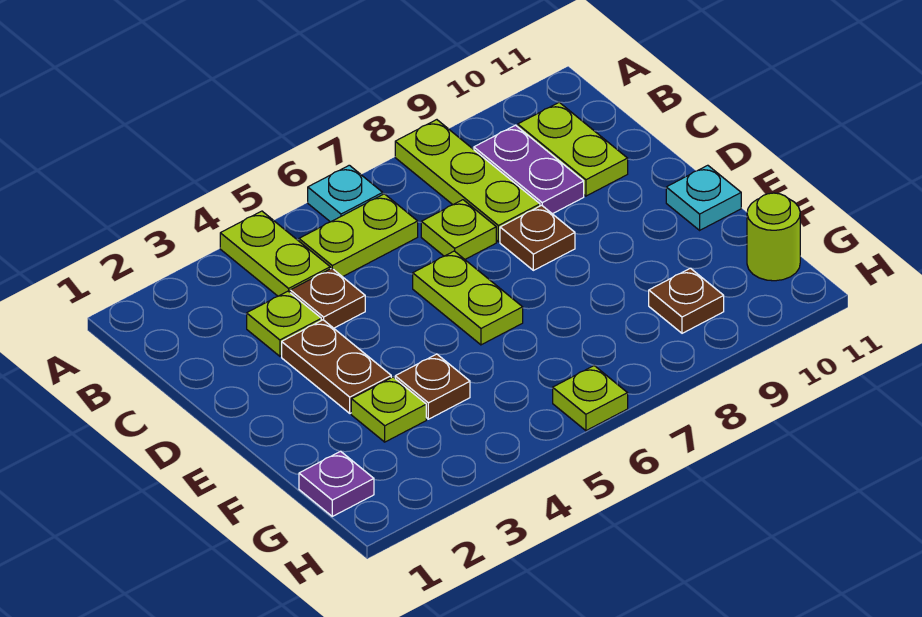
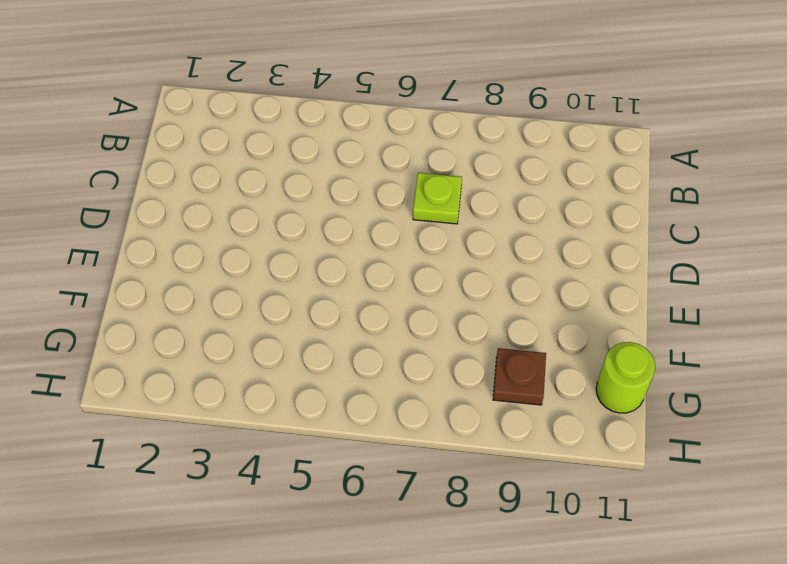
none -> lime 1x2 plate [220,211,330,296]
none -> cyan 1x1 plate [308,165,383,222]
none -> lime 1x3 plate [395,120,540,242]

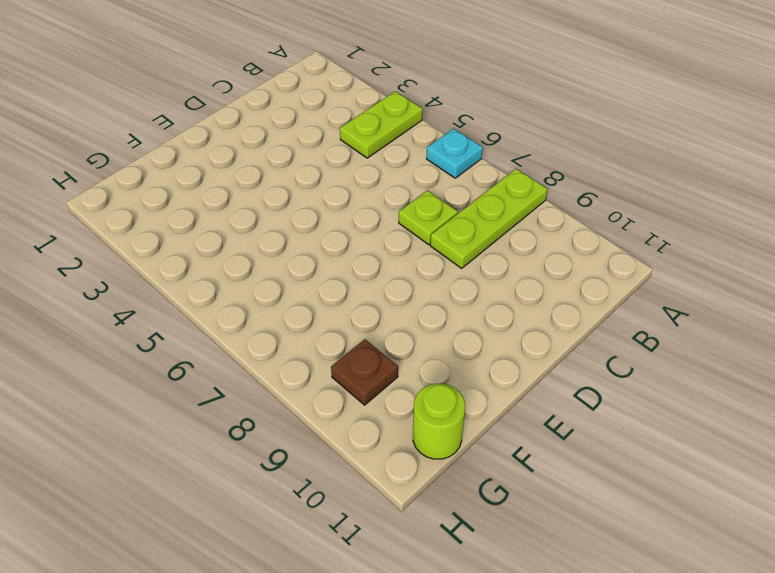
none -> lime 1x2 plate [299,194,418,277]
none -> purple 1x2 plate [474,125,584,214]
none -> lime 1x2 plate [518,102,628,196]

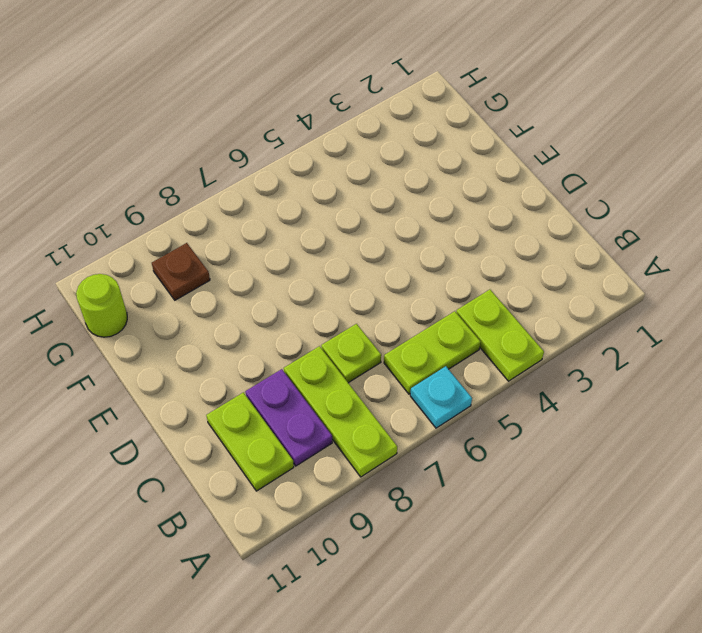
none -> lime 1x1 plate [247,291,321,356]
none -> brown 1x1 plate [290,268,365,328]
none -> brown 1x2 plate [282,320,391,413]

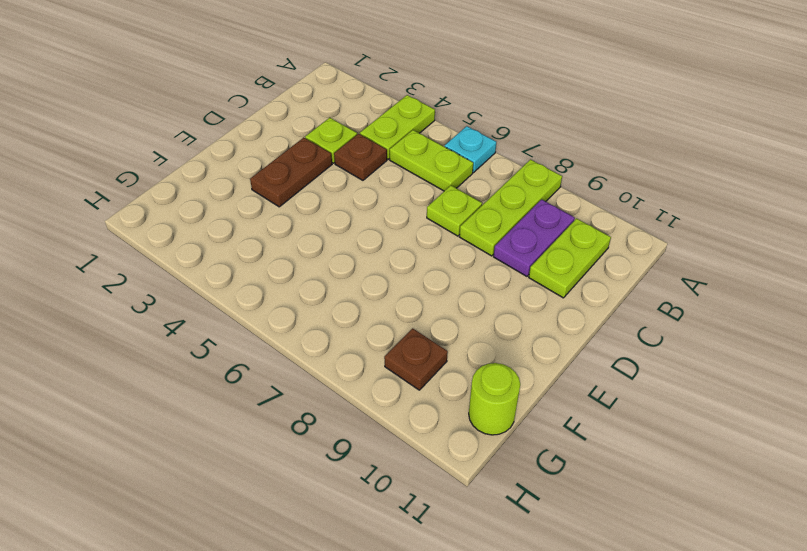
none -> lime 1x2 plate [413,251,523,345]
none -> brown 1x1 plate [500,205,575,270]
none -> cyan 1x1 plate [666,165,741,230]

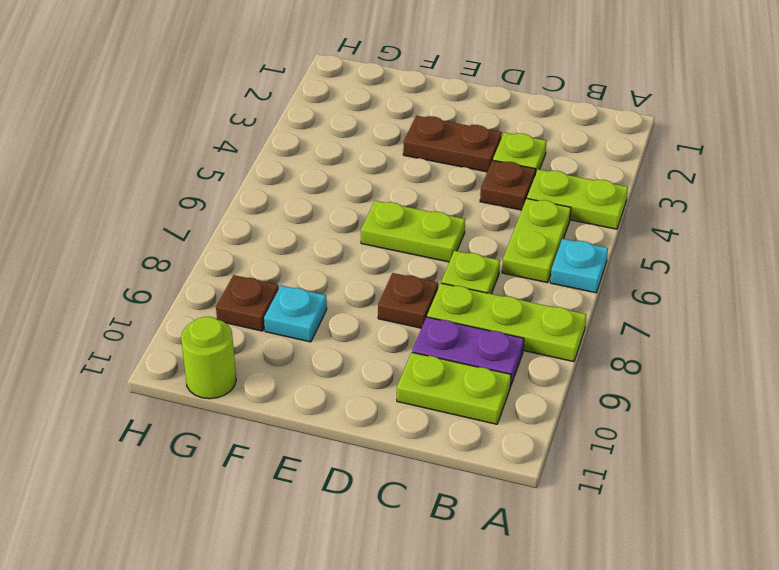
cyan 1x1 plate [264,285,327,342] -> cyan 1x1 plate moved to [666,165,741,230]
none -> lime 1x1 plate [351,377,426,442]
none -> brown 1x1 plate [395,354,470,419]
none -> purple 1x1 plate [299,451,374,516]

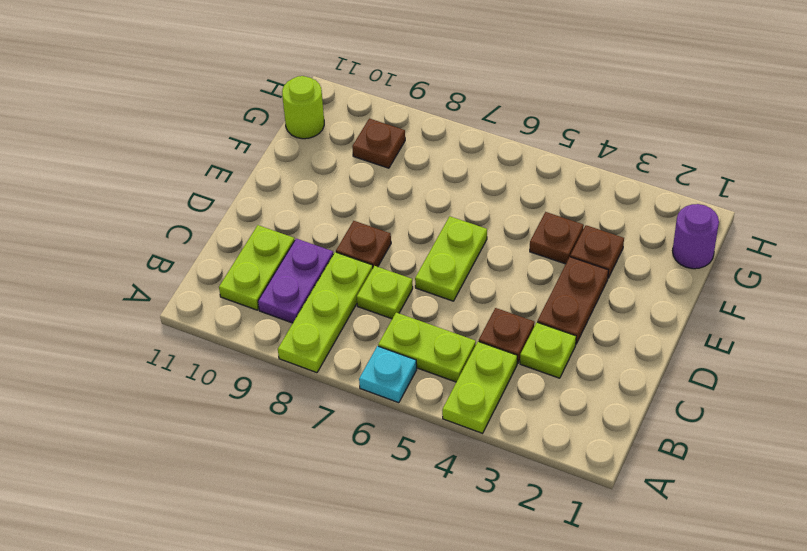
brown 1x1 plate [570,225,624,278] -> lime 1x1 plate [351,377,426,442]
purple 1x1 round brick [672,204,719,269] -> purple 1x1 plate [299,451,374,516]
none -> cyan 1x1 plate [666,165,741,230]
none -> lime 1x1 plate [553,366,628,431]

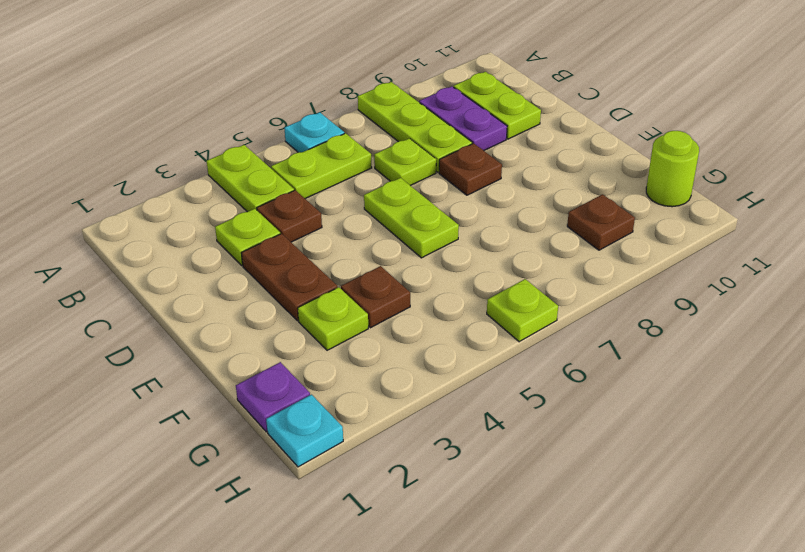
cyan 1x1 plate [266,395,343,467] -> cyan 1x1 plate moved to [666,165,741,230]

